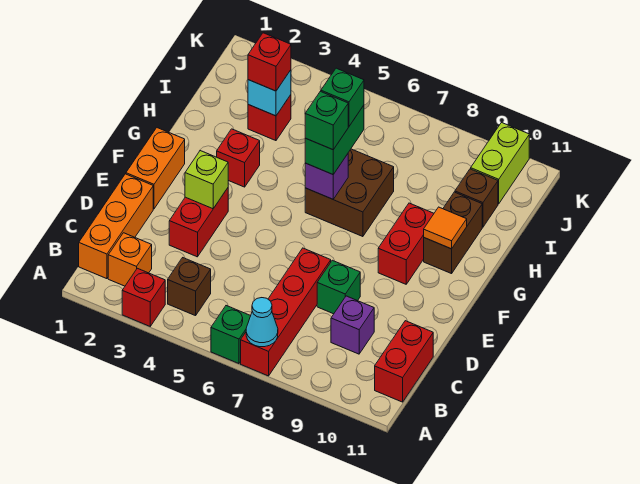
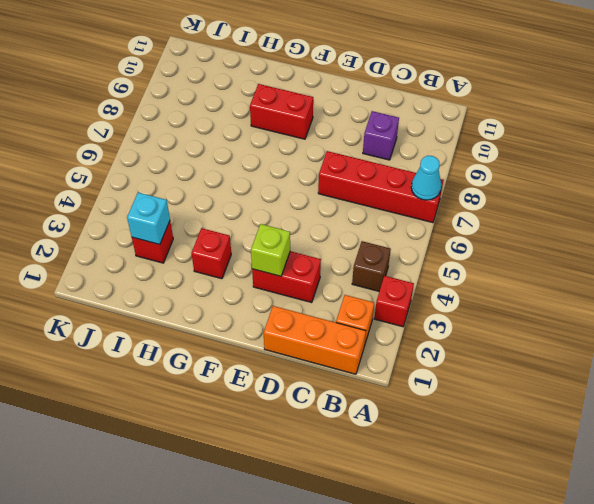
none -> green 1x1 brick [211,306,250,364]
none -> red 1x2 brick [375,321,433,402]
none -> green 1x1 brick [317,260,360,314]

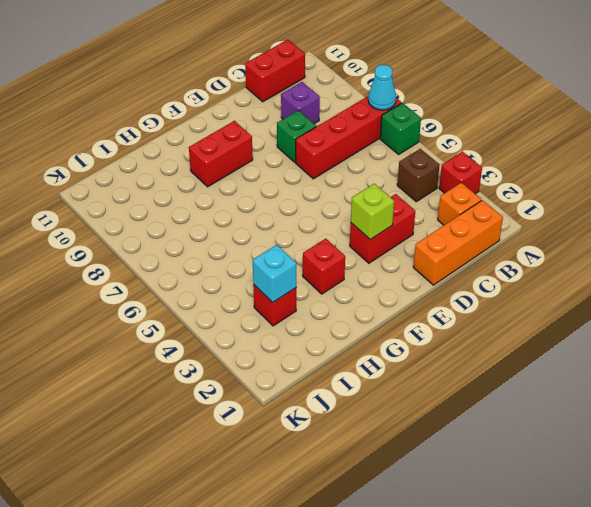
none -> orange 1x2 brick [126,128,185,209]
none -> brown 2x2 brick [305,149,394,237]
none -> brown 1x2 brick [424,192,482,274]

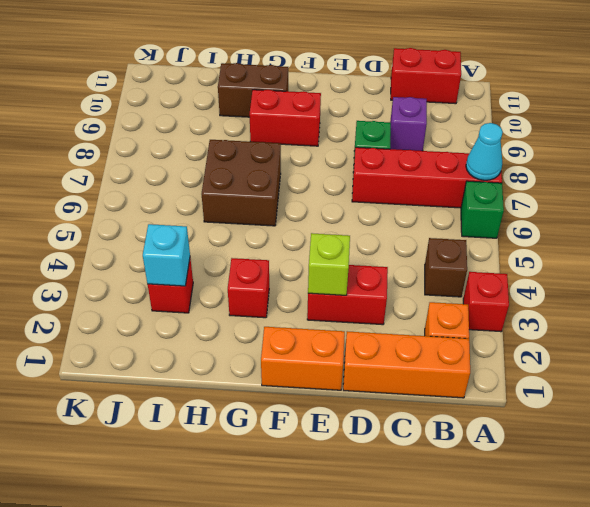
none -> brown 1x1 brick [455,169,498,227]
none -> lime 1x2 brick [471,123,529,204]
none -> purple 1x1 brick [305,154,348,199]

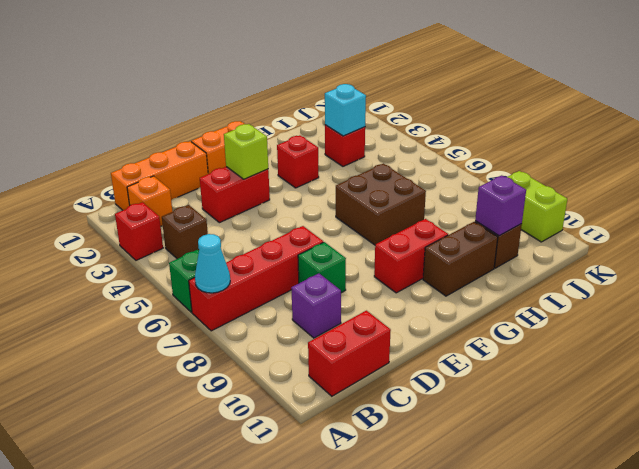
purple 1x1 brick [475,175,526,236] -> purple 1x1 brick moved to [305,154,348,199]
lime 1x2 brick [508,171,567,242] -> lime 1x2 brick turned to [471,123,529,204]
none -> orange 1x1 tile [424,207,467,249]
none -> green 1x2 brick [305,105,364,174]
none -> red 1x1 brick [248,33,291,91]

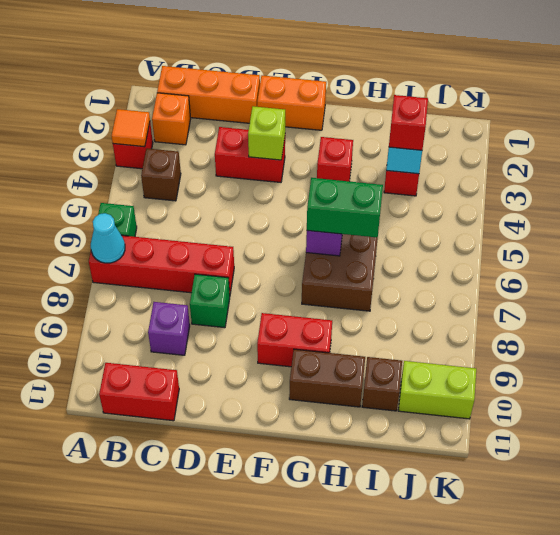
orange 1x1 tile [112,109,150,147] -> orange 1x1 tile moved to [424,207,467,249]
none -> green 1x1 brick [305,91,348,150]
none -> green 1x1 brick [321,68,364,126]

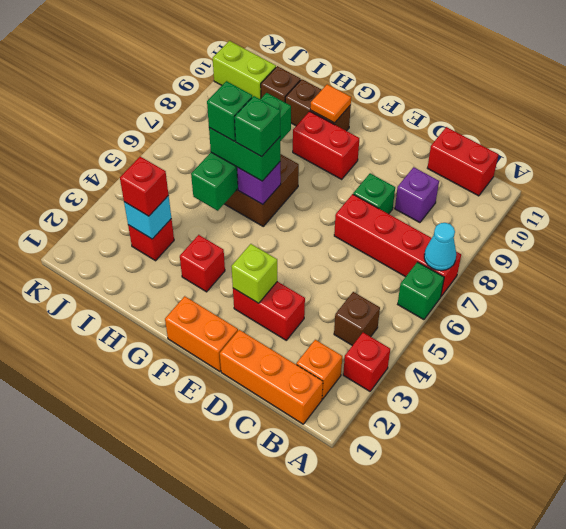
green 1x4 brick [191,93,291,211] -> none

